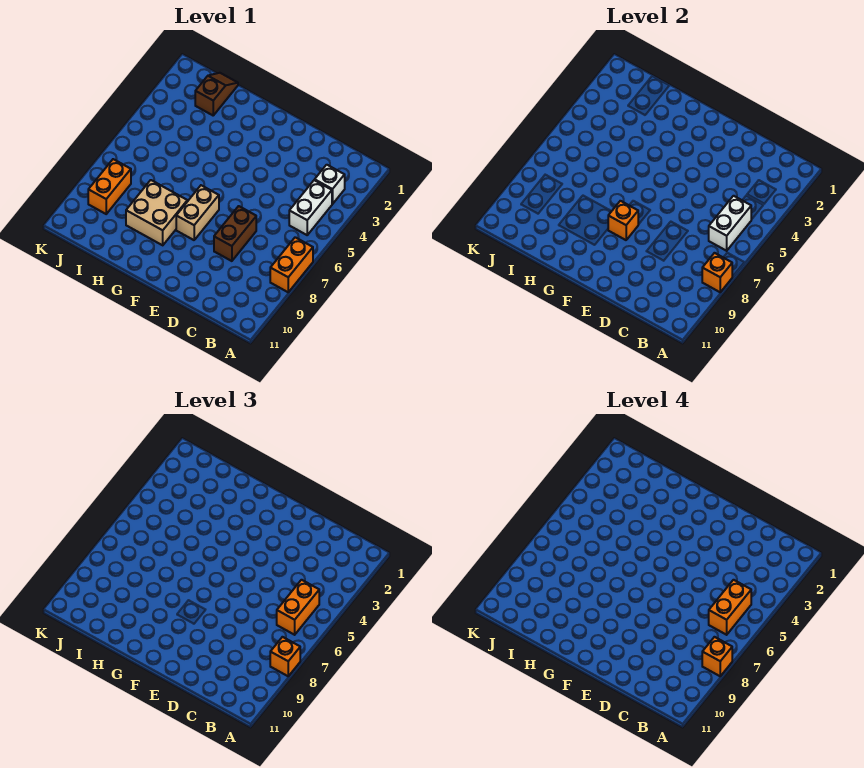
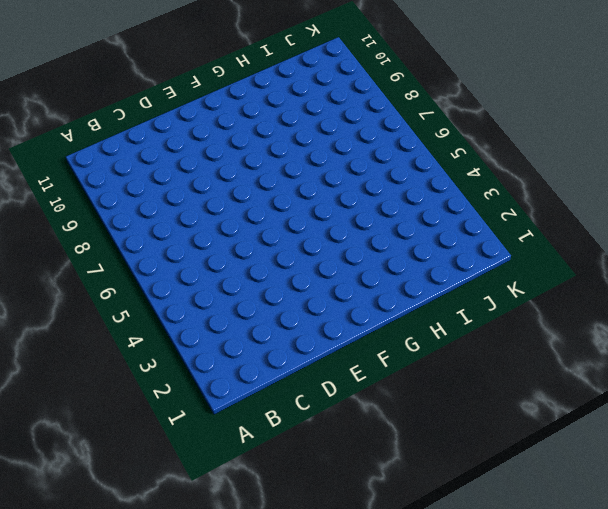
none -> orange 1x2 brick [270,237,313,292]
none -> white 1x1 brick [315,165,345,204]
none -> white 1x2 brick [289,180,332,235]

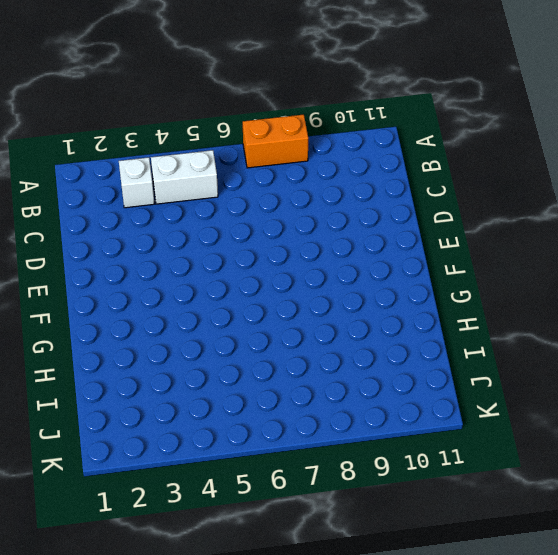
none -> brown 1x2 brick [214,206,256,261]
none -> tan 1x2 brick [176,185,219,240]
none -> tan 2x2 brick [126,180,187,245]

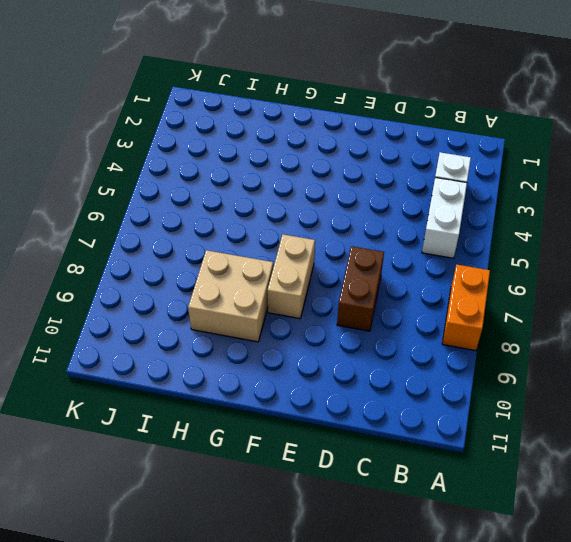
none -> brown 1x2 slope [195,73,238,115]
none -> orange 1x2 brick [88,159,131,214]
none -> orange 1x1 brick [702,253,732,292]

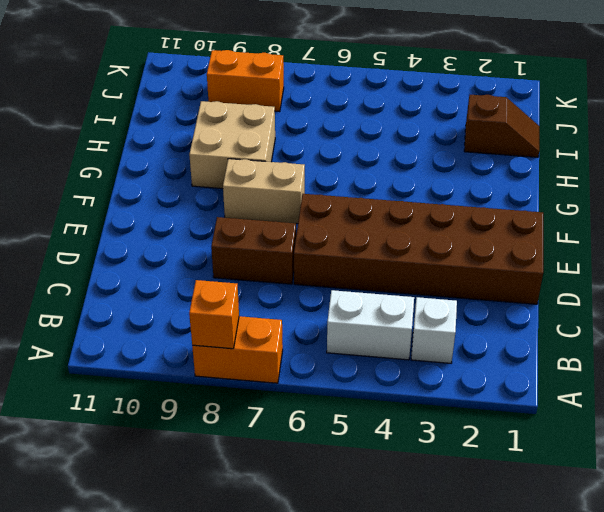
brown 2x6 brick [294,194,543,304] -> none
none -> white 1x2 brick [709,196,751,251]
none -> orange 1x1 brick [608,201,638,240]
none -> orange 1x1 brick [270,637,300,676]

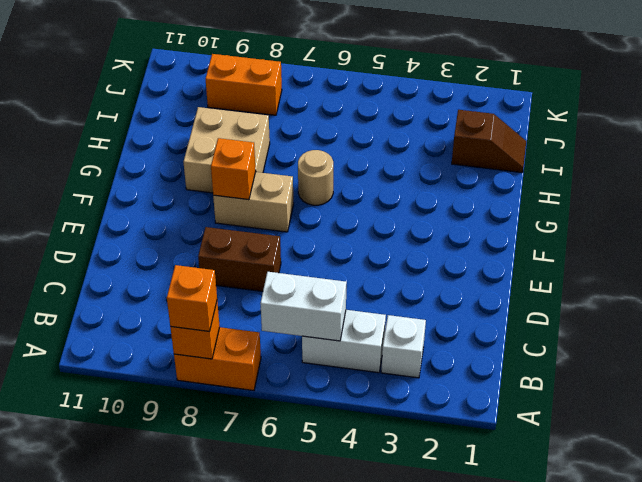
tan 1x1 round brick [298,150,333,205] -> none
none -> orange 1x2 brick [277,580,319,635]
none -> orange 1x1 brick [702,637,732,676]
none -> orange 1x2 brick [709,580,751,635]

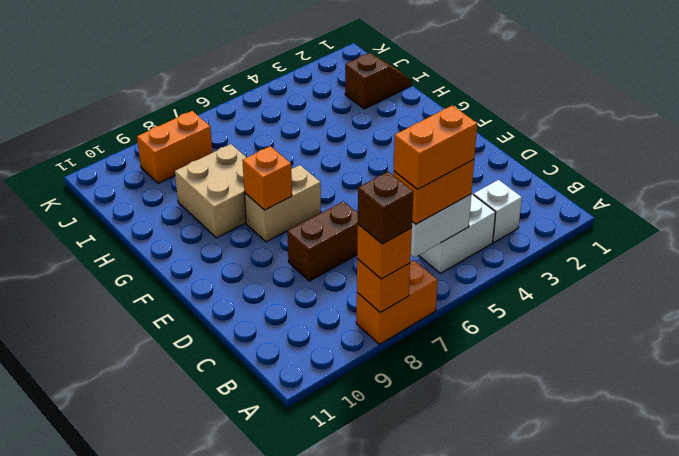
brown 1x1 brick [358,172,413,244] -> orange 1x1 brick [702,637,732,676]

